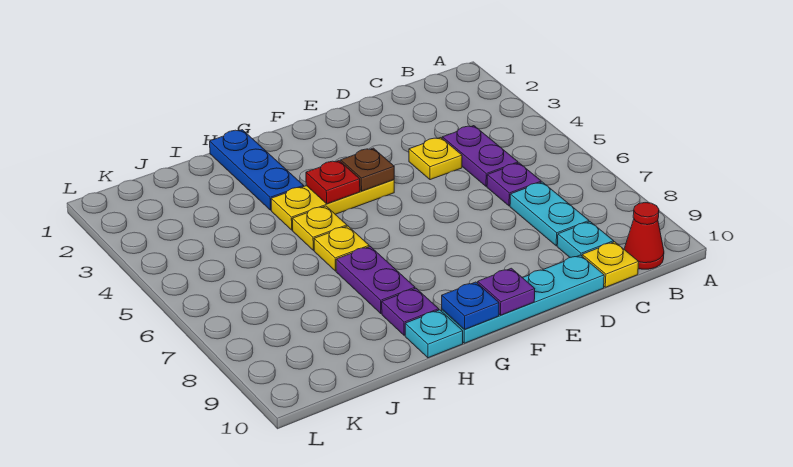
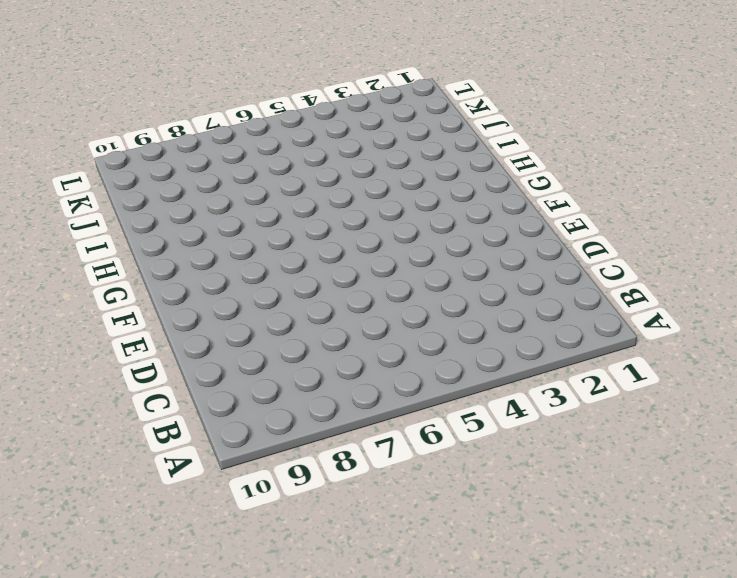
none -> red 1x1 cone [624,203,664,269]
none -> purple 1x2 plate [442,126,518,186]
none -> purple 1x1 plate [487,163,541,206]

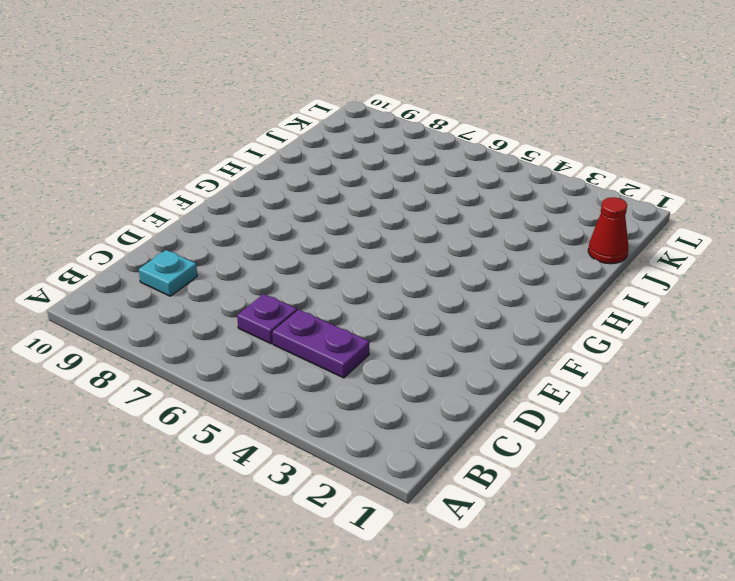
red 1x1 cone [588,197,628,264] -> red 1x1 cone moved to [624,203,664,269]
none -> cyan 1x2 plate [510,182,589,246]
none -> yellow 1x1 plate [582,242,639,287]
none -> yellow 1x1 plate [409,138,462,180]

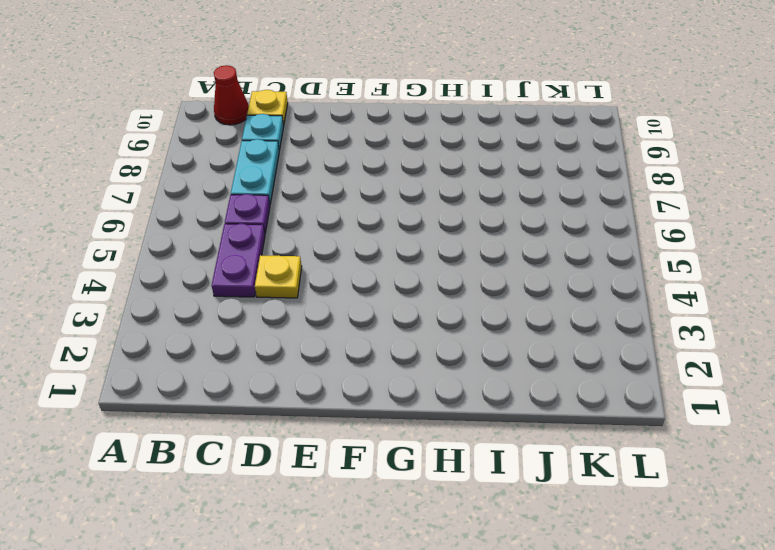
none -> cyan 1x4 plate [442,255,604,343]
none -> yellow 1x3 plate [271,180,394,230]
none -> blue 1x3 plate [210,130,304,210]

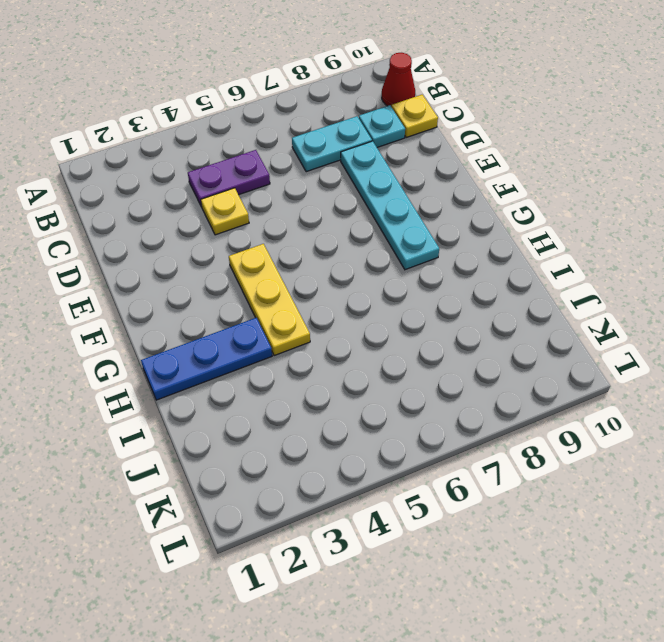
cyan 1x4 plate [341,141,439,270] -> cyan 1x4 plate moved to [442,255,604,343]
none -> purple 1x1 plate [487,163,541,206]
none -> yellow 1x1 plate [292,206,347,250]
none -> yellow 1x1 plate [314,226,369,271]

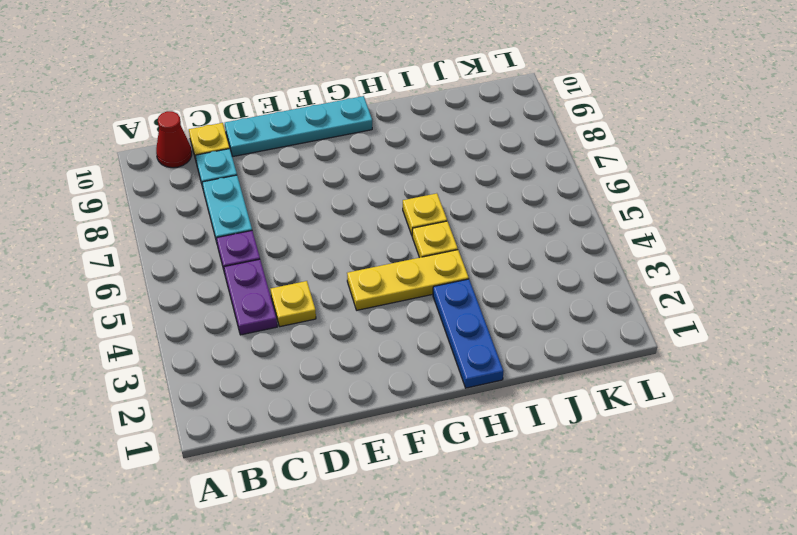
none -> purple 1x2 plate [336,246,415,313]
none -> purple 1x1 plate [382,288,439,335]
none -> cyan 1x1 plate [405,310,463,358]

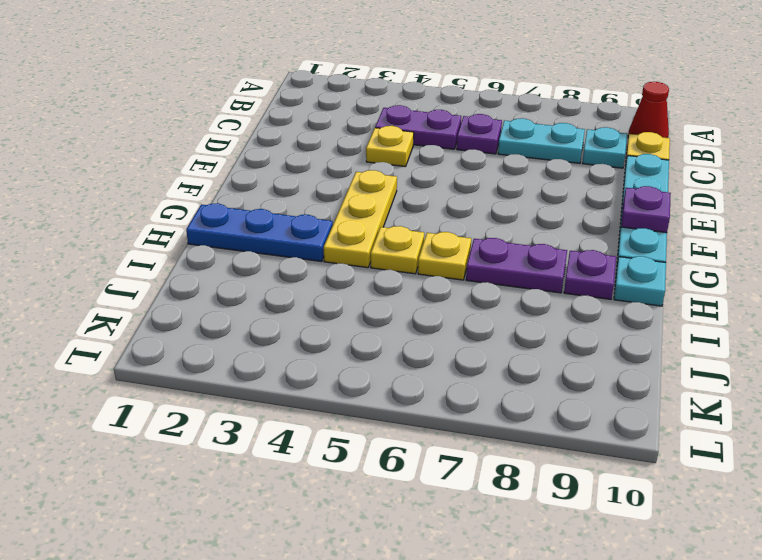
none -> brown 1x1 plate [341,148,394,191]
none -> red 1x1 plate [306,161,360,204]
none -> blue 1x1 plate [442,282,499,329]

